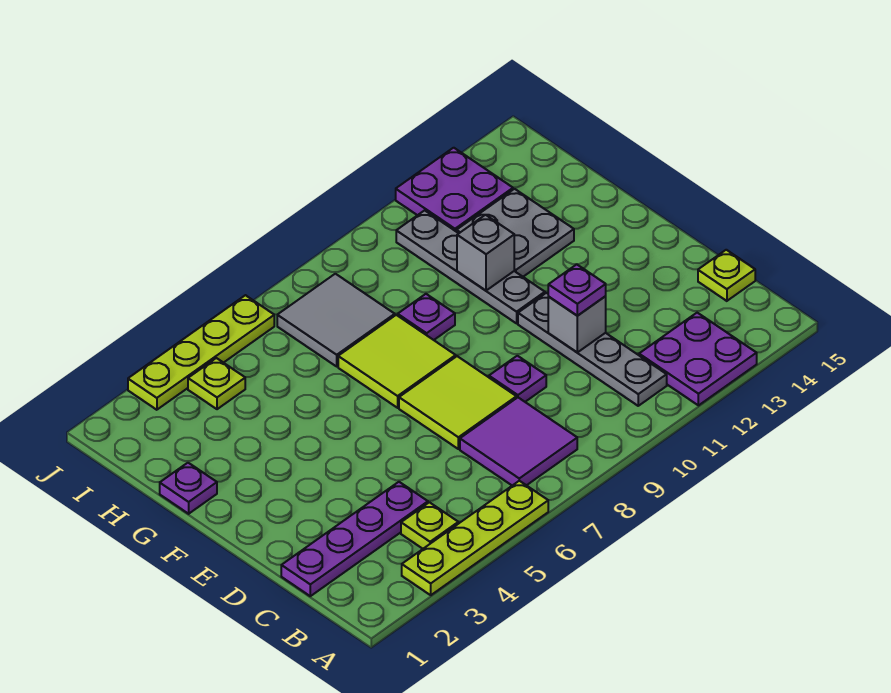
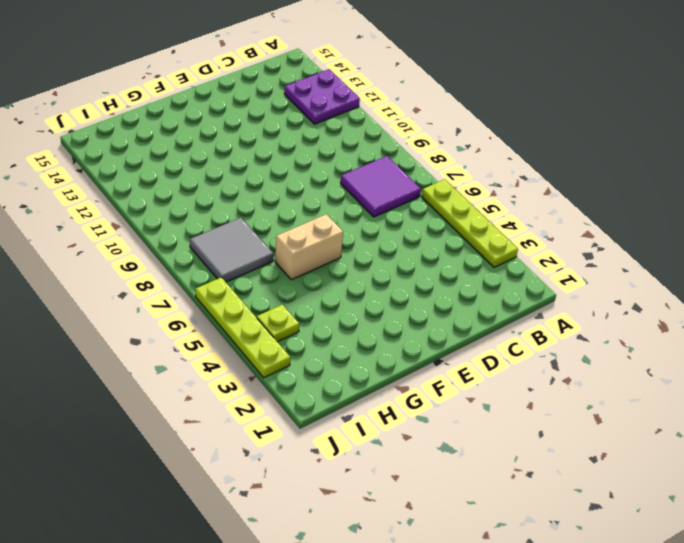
tan 1x2 brick [275,214,343,280] -> none
none -> lime 1x1 plate [401,502,458,549]
none -> grey 1x4 plate [518,293,667,406]
none -> purple 1x4 plate [281,482,428,596]

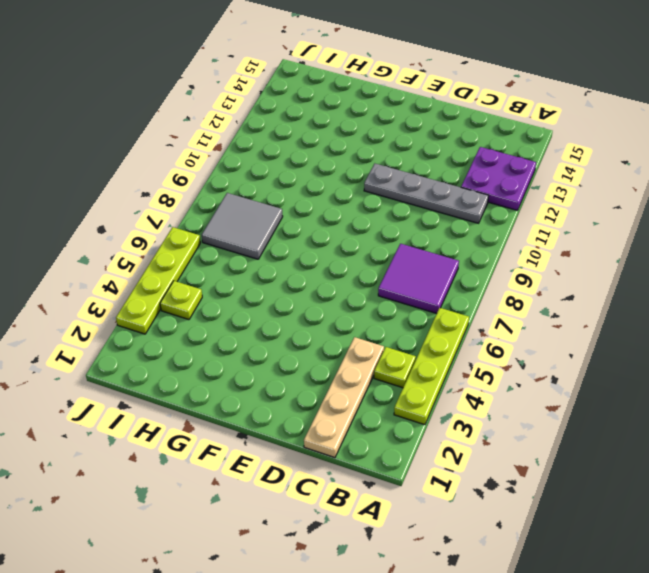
tan 1x4 plate [304,337,384,458] -> purple 1x4 plate [281,482,428,596]
none -> lime 1x1 plate [698,250,755,301]
none -> lime 2x2 tile [399,356,517,449]
none -> purple 1x1 plate [489,356,546,402]

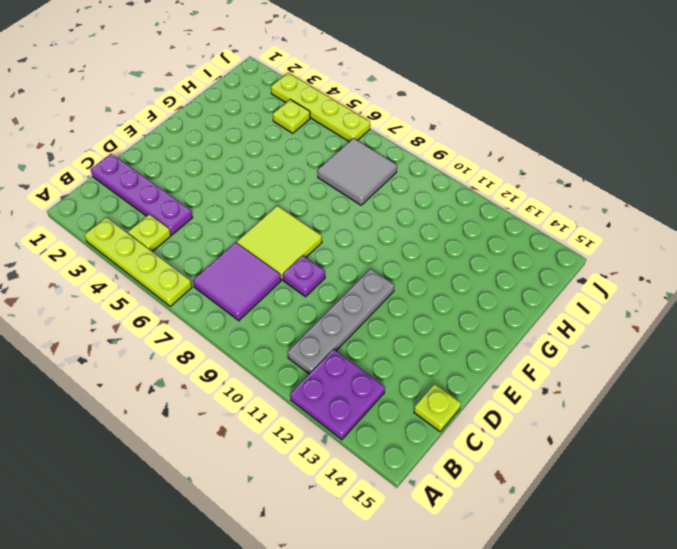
none -> lime 2x2 tile [338,315,456,408]
none -> grey 1x4 plate [396,210,545,323]
none -> purple 1x1 plate [160,463,217,514]

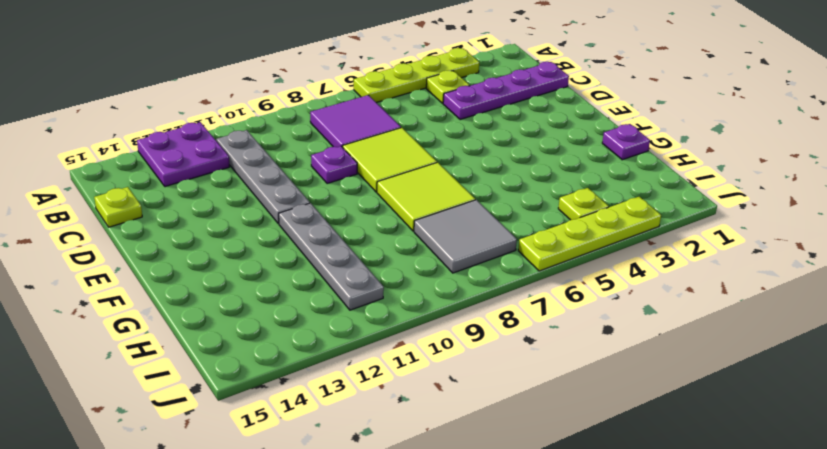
none -> purple 1x1 plate [398,294,455,340]
none -> grey 2x2 plate [456,189,574,277]
none -> purple 2x2 plate [396,148,513,231]

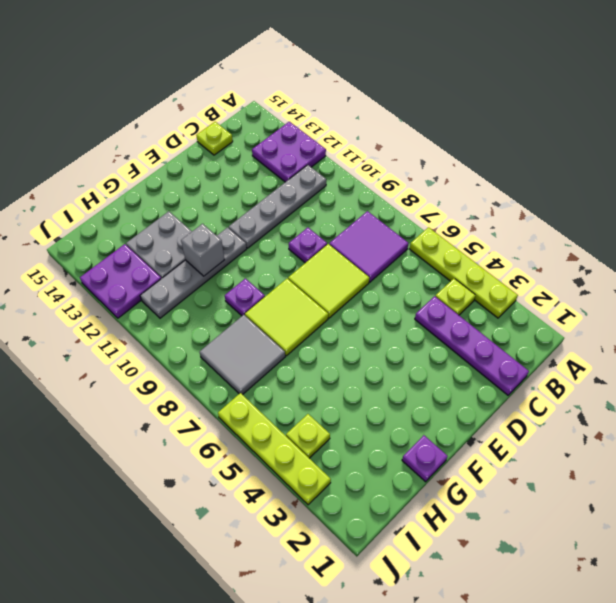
none -> grey 1x1 brick [548,296,606,352]
none -> purple 1x1 plate [548,264,606,316]

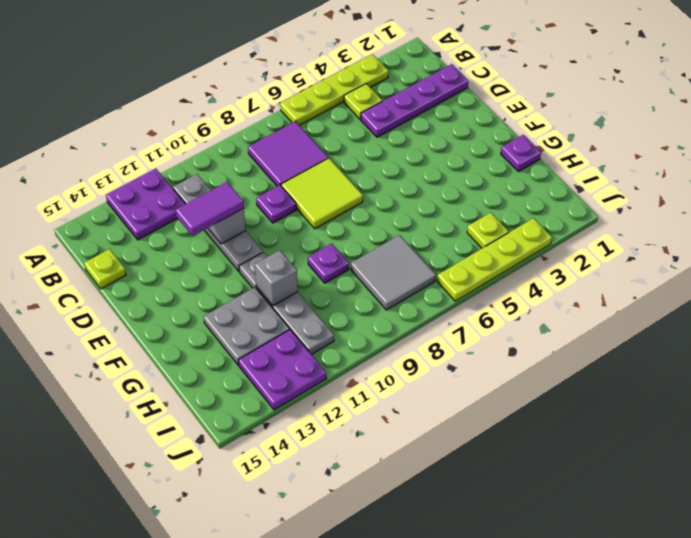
purple 1x2 tile [176,182,244,236] -> purple 1x1 plate [548,264,606,316]
none -> lime 2x2 tile [338,315,456,408]

